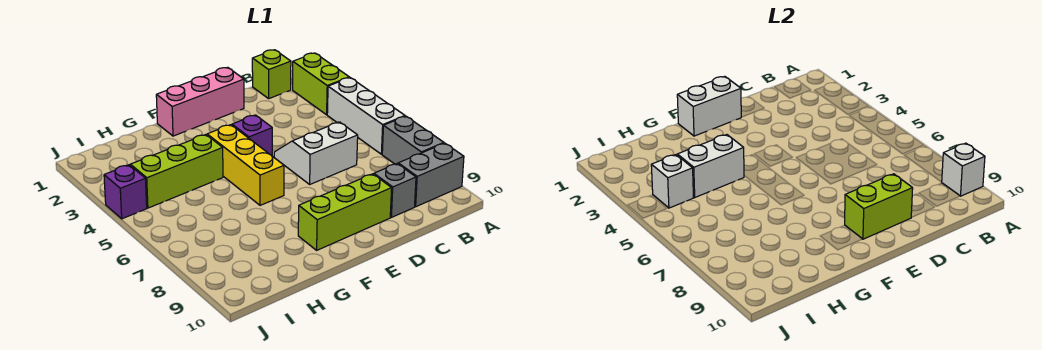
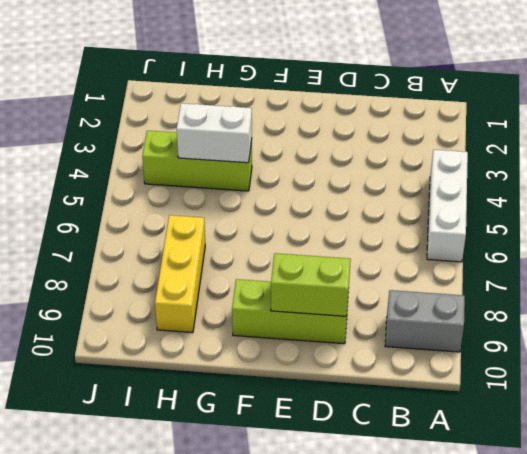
yellow 1x3 brick [155,215,205,333] -> yellow 1x3 brick moved to [207,125,284,205]
none -> lime 1x2 brick [293,53,349,115]
none -> grey 1x2 brick [382,116,444,164]
none -> lime 1x1 brick [252,50,291,99]

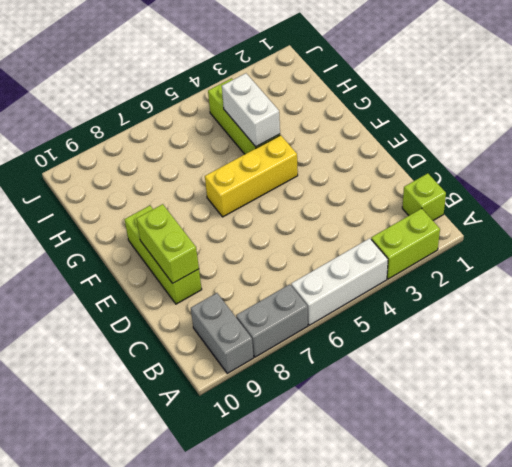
none -> white 2x2 slope [274,122,358,184]
none -> grey 1x1 brick [374,164,416,217]
none -> pink 1x3 brick [156,67,244,136]

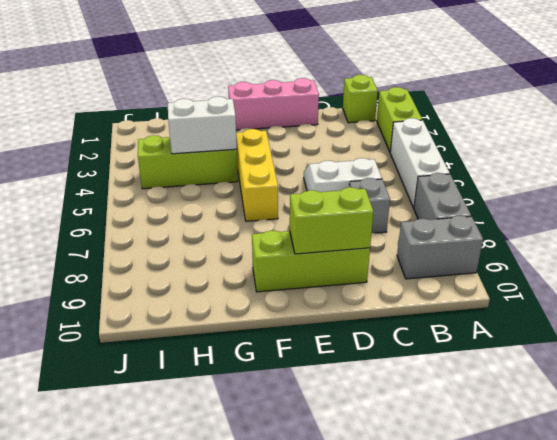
grey 1x1 brick [349,178,390,233] -> grey 1x1 brick moved to [374,164,416,217]
none -> purple 1x1 brick [232,115,272,156]
none -> purple 1x1 brick [104,165,147,219]
none -> white 1x1 brick [942,143,985,196]

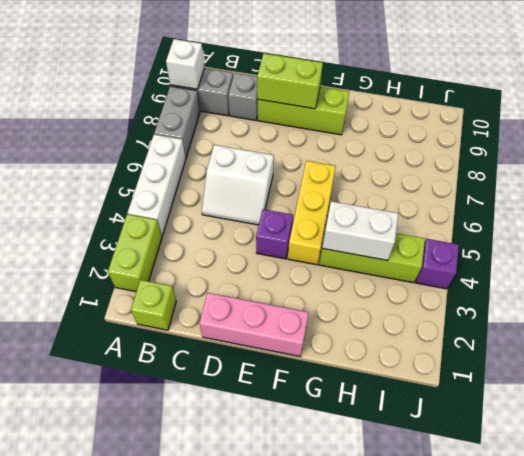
none -> white 1x2 brick [677,76,741,136]
none -> white 1x1 brick [651,155,693,208]

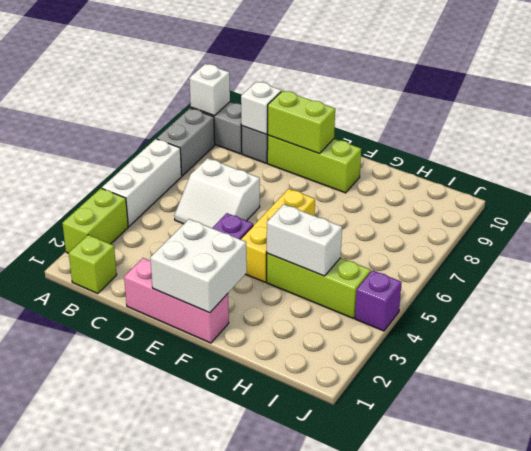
white 1x1 brick [241,81,281,134] -> white 1x1 brick moved to [651,155,693,208]
white 2x2 brick [150,219,247,313] -> white 1x2 brick [677,76,741,136]

